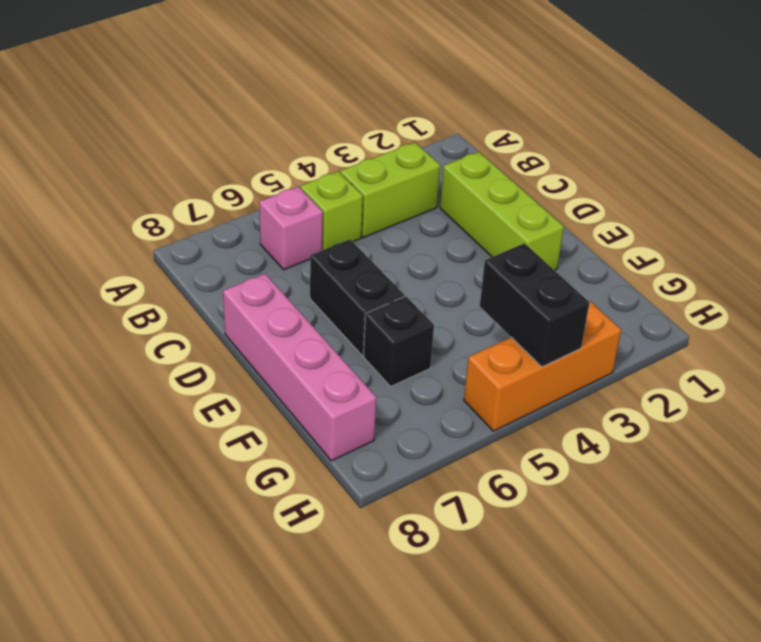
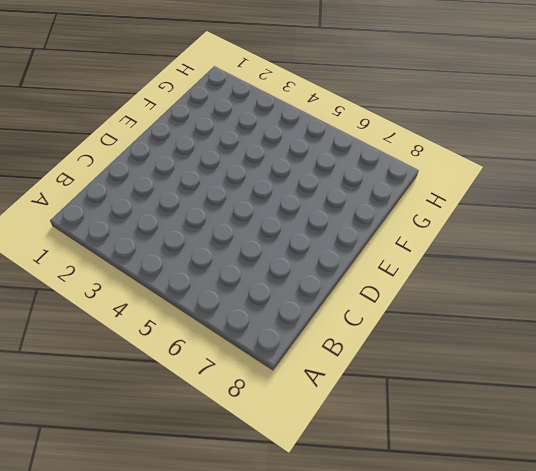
none -> lime 1x2 brick [340,142,440,238]
none -> lime 1x1 brick [300,171,363,250]

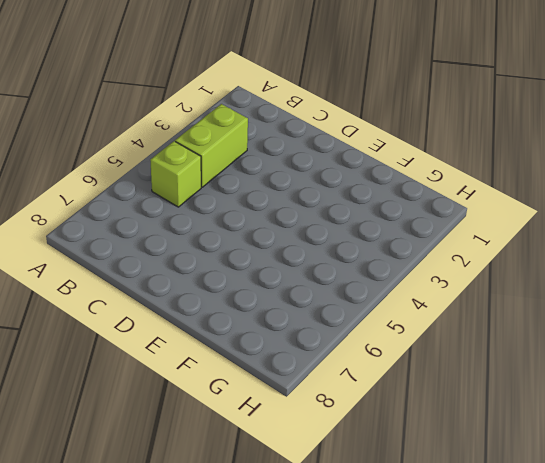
none -> pink 1x1 brick [259,187,323,270]
none -> lime 1x3 brick [440,152,564,270]

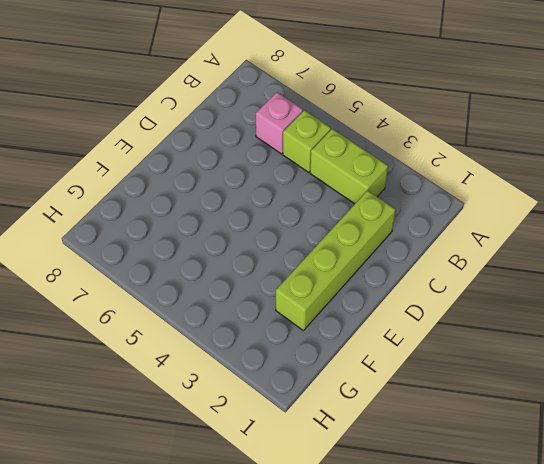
lime 1x4 brick [276,191,395,330] -> lime 1x3 brick [440,152,564,270]
none -> black 1x2 brick [310,239,405,356]
none -> pink 1x4 brick [223,274,376,461]

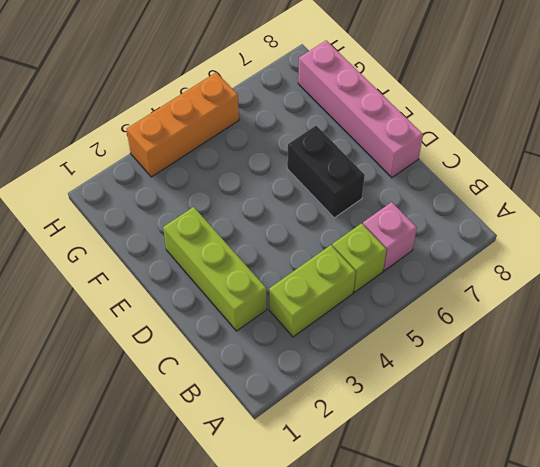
none -> black 1x1 brick [364,296,434,387]
none -> black 1x2 brick [480,243,589,367]

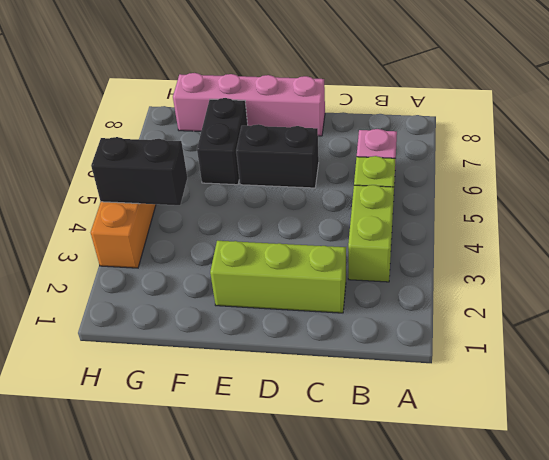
black 1x2 brick [197,98,248,185] -> black 1x1 brick [364,296,434,387]

